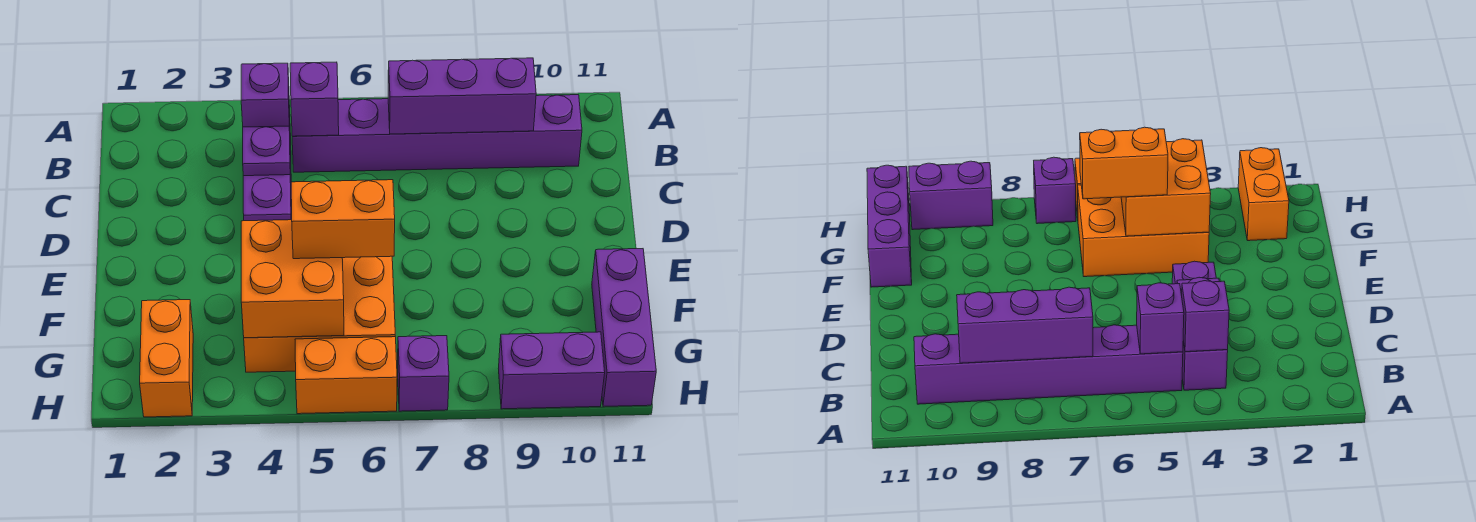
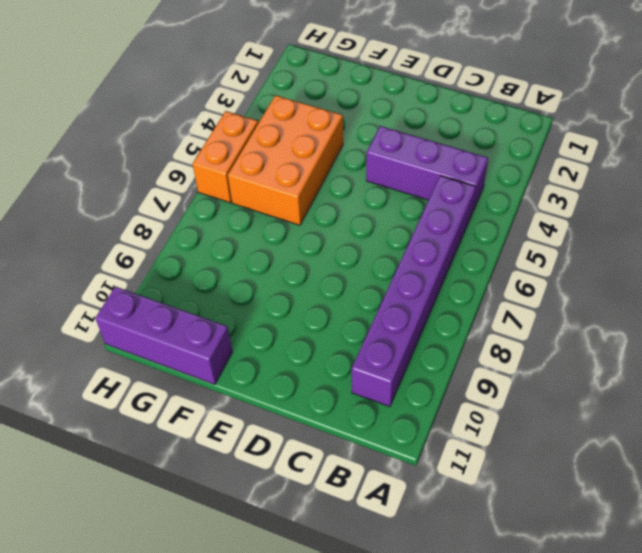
none -> orange 1x2 brick [140,300,193,417]
none -> purple 1x1 brick [398,336,449,411]
none -> purple 1x2 brick [498,332,605,409]

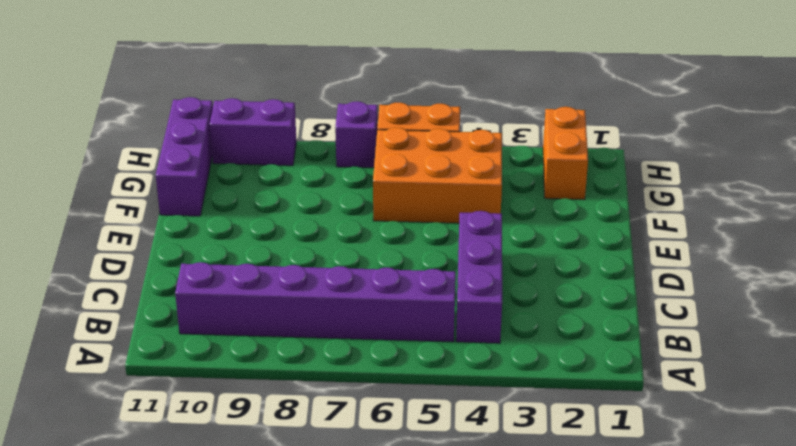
none -> purple 1x1 brick [241,63,290,128]
none -> purple 1x1 brick [290,62,339,136]
none -> purple 1x3 brick [388,58,536,134]

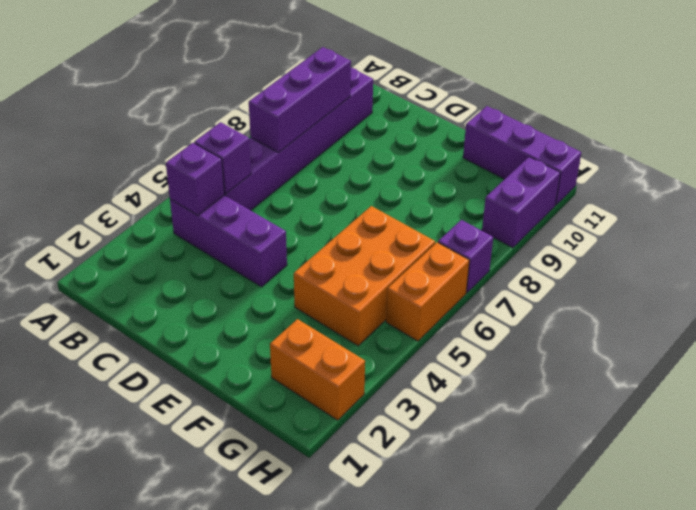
none -> purple 1x1 plate [243,126,290,176]
none -> orange 2x2 brick [241,220,344,338]
none -> orange 1x2 brick [291,180,395,259]

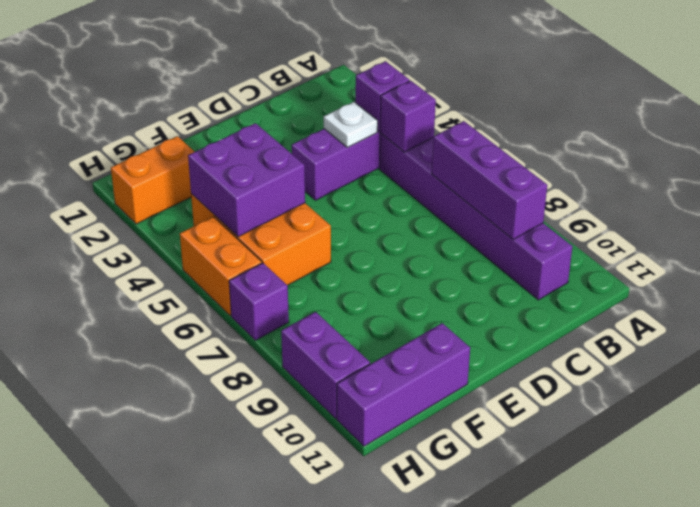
white 1x1 plate [324,102,378,148] -> purple 1x1 plate [243,126,290,176]
purple 2x2 brick [188,123,305,237] -> orange 2x2 brick [241,220,344,338]
none -> orange 1x2 brick [291,180,395,259]

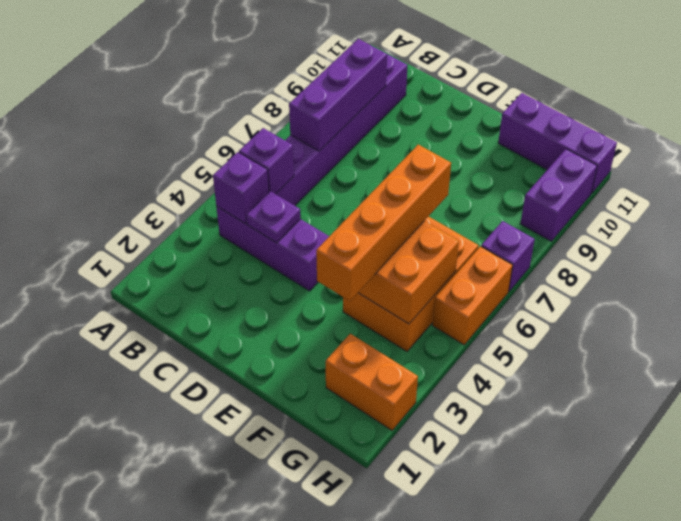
orange 1x4 brick [316,145,451,301] -> orange 1x2 brick [291,180,395,259]

